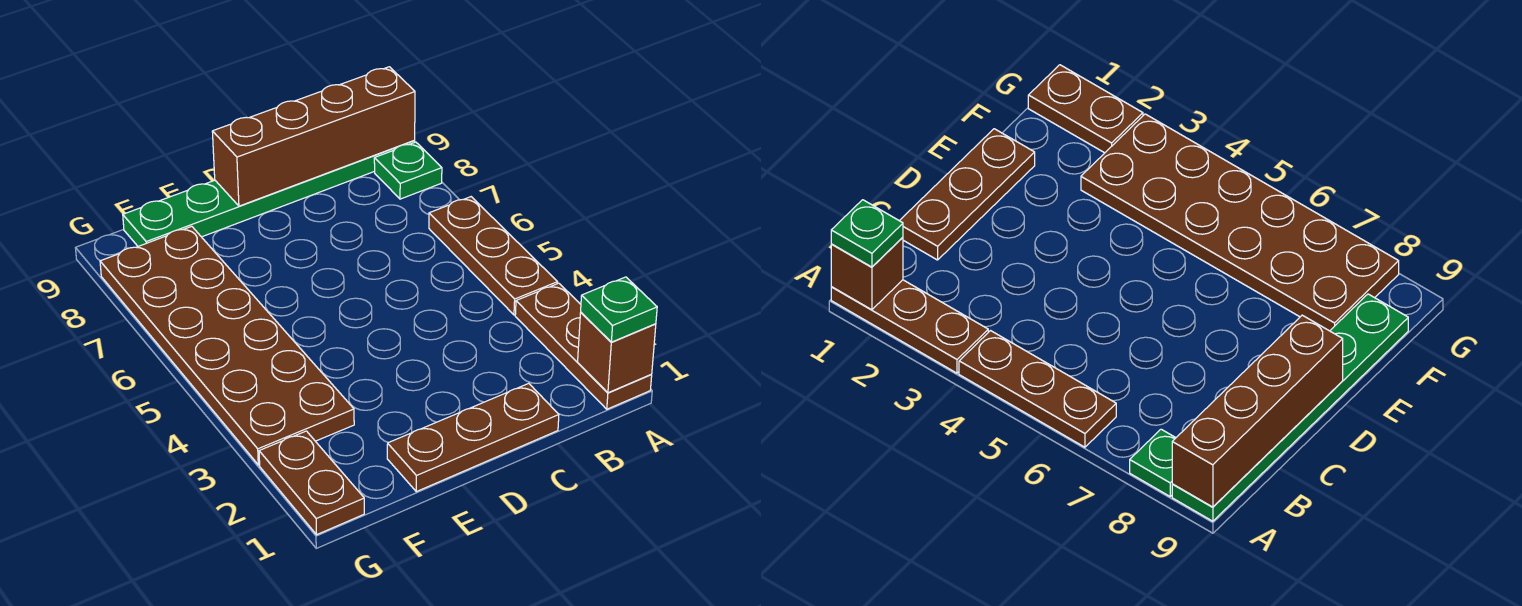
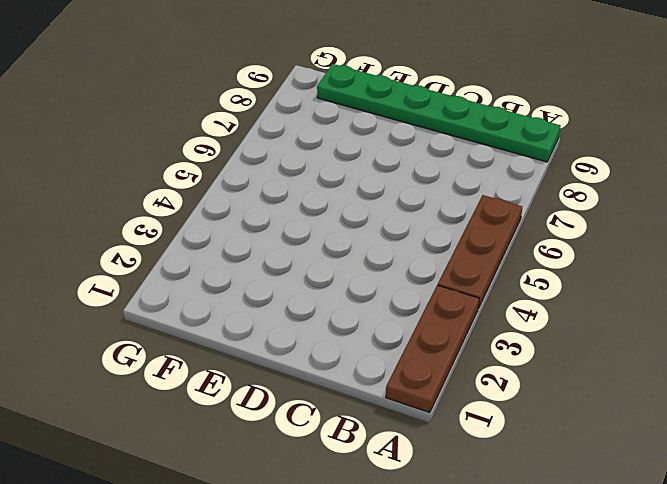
none -> green 1x1 plate [374,142,442,199]
none -> brown 1x3 plate [387,383,559,492]

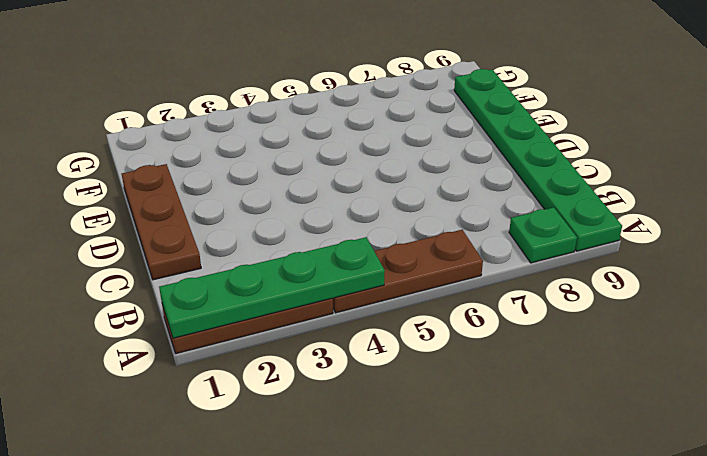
green 1x4 plate [159,237,385,338] -> brown 1x1 brick [578,313,656,393]
none -> brown 2x6 plate [100,226,354,465]
none -> brown 1x2 plate [259,431,364,535]

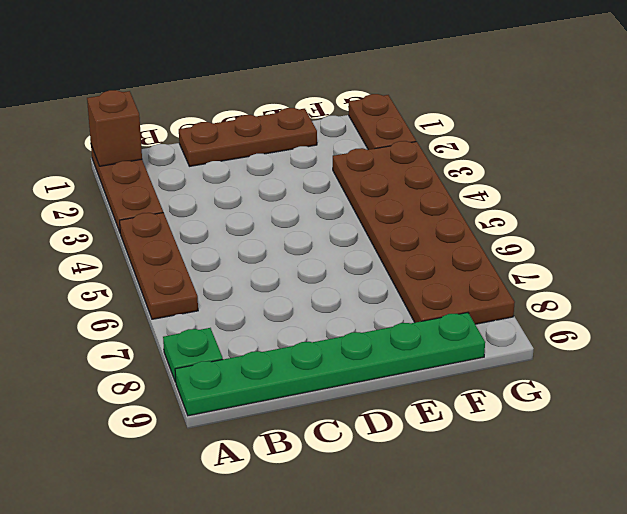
none -> brown 1x4 brick [212,67,415,206]
none -> green 1x1 plate [581,277,657,342]

